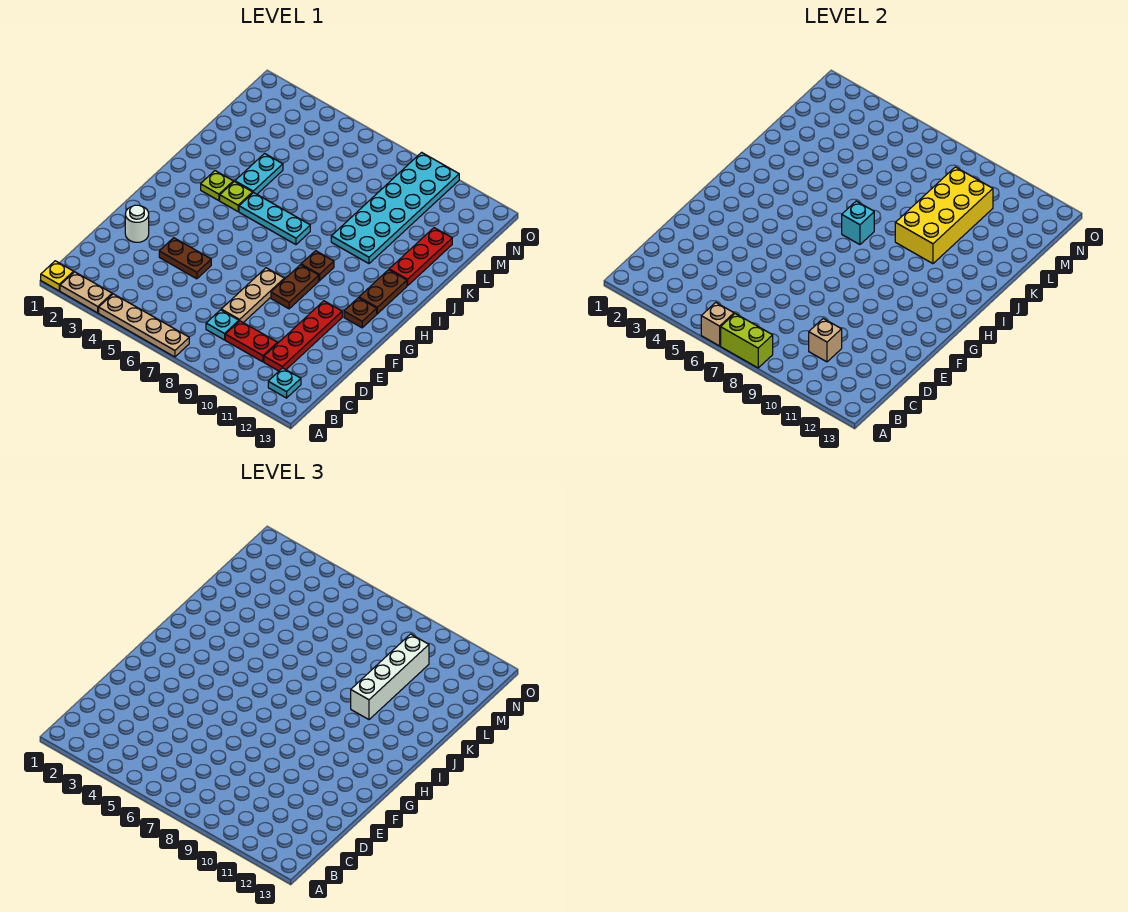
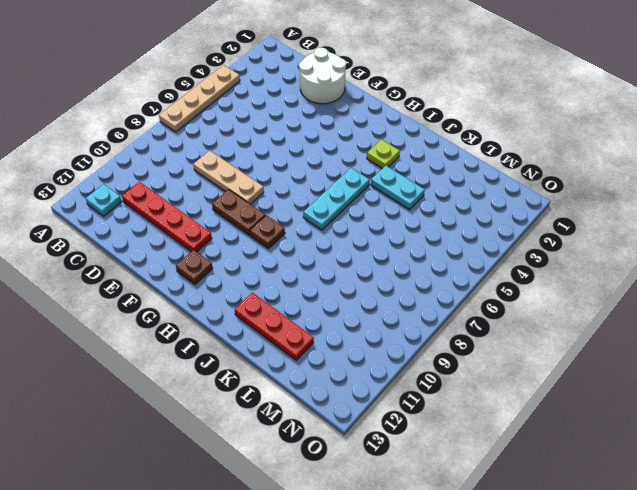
white 2x2 round brick [299,48,346,104] -> white 1x1 round brick [125,205,149,242]
none -> yellow 1x1 plate [41,261,74,291]
none -> tan 1x2 plate [60,272,112,313]
none -> cyan 1x1 plate [206,310,239,340]

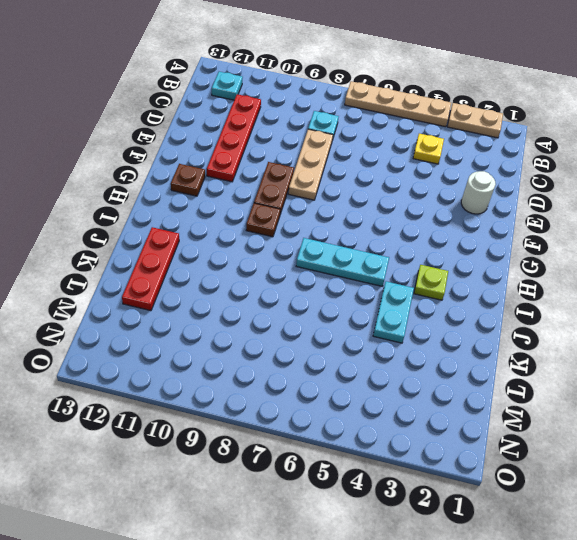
yellow 1x1 plate [413,134,444,164] -> yellow 1x1 plate moved to [41,261,74,291]
none -> red 1x2 plate [225,321,278,362]
none -> brown 1x2 plate [159,238,211,279]
none -> brown 1x2 plate [359,270,407,314]

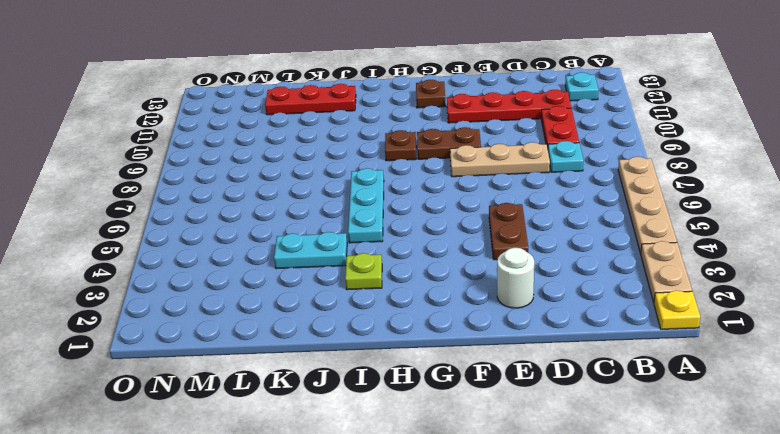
none -> brown 1x2 plate [359,270,407,314]
none -> lime 1x1 plate [220,182,253,211]
none -> cyan 2x6 plate [331,152,459,264]

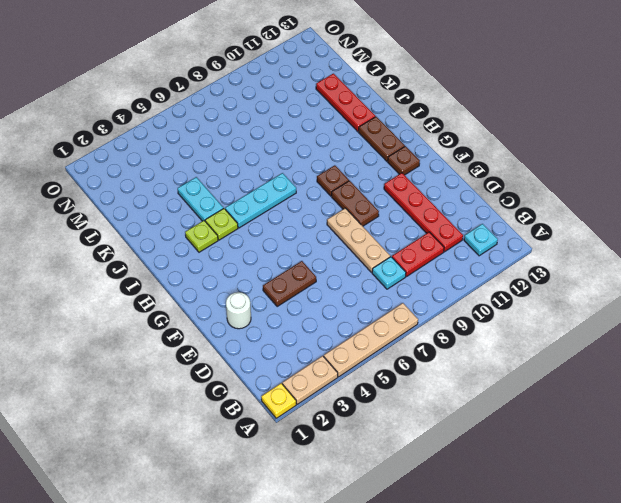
none -> cyan 2x6 plate [331,152,459,264]
none -> tan 1x1 brick [701,302,734,346]
none -> lime 1x2 brick [721,314,773,368]

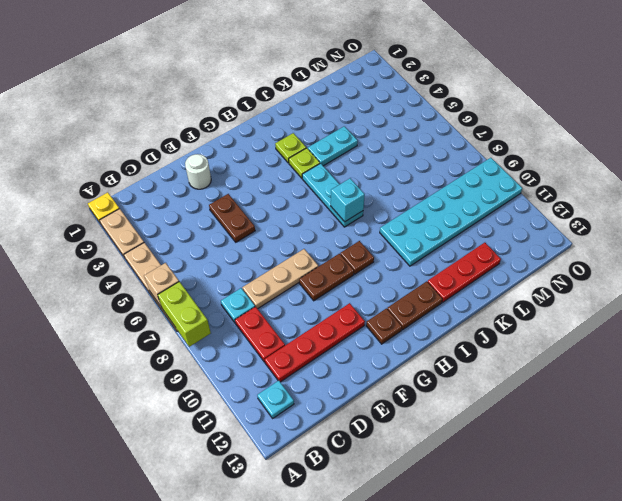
none -> tan 1x1 brick [809,319,842,362]
none -> yellow 2x4 brick [895,167,993,264]
none -> white 1x4 brick [351,634,429,720]

